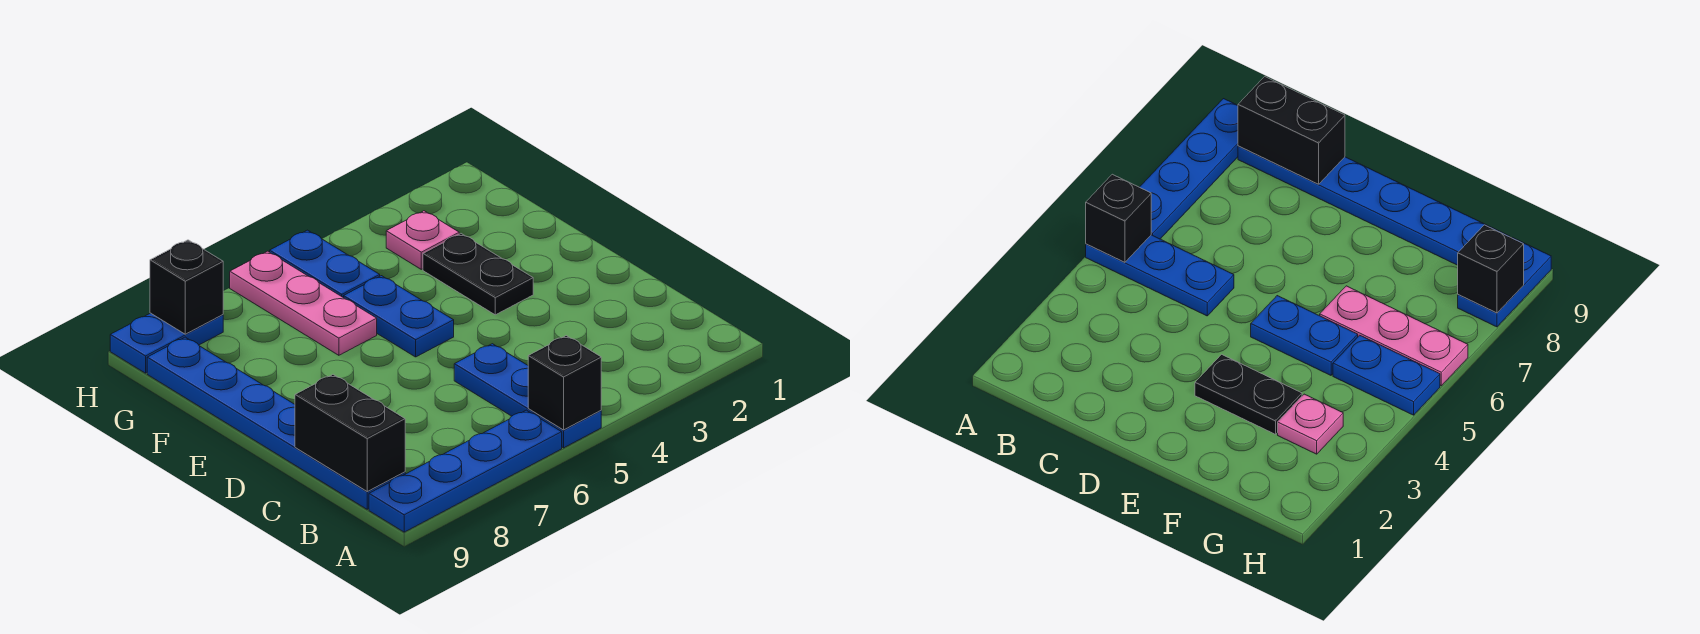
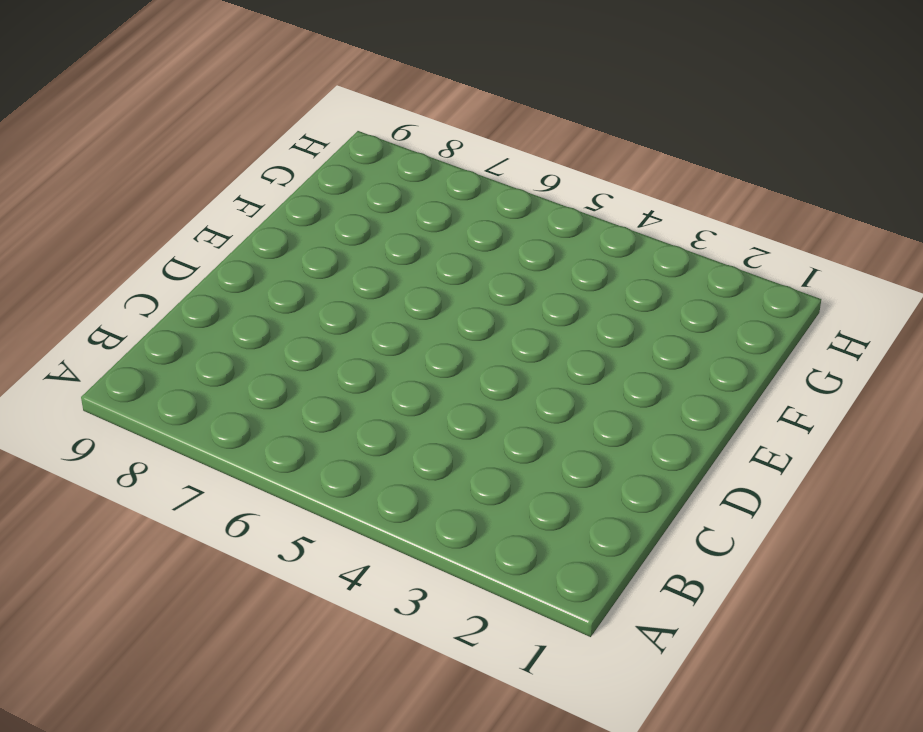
none -> blue 1x3 plate [454,344,601,448]
none -> blue 1x4 plate [369,410,562,532]
none -> blue 1x6 plate [147,337,405,509]

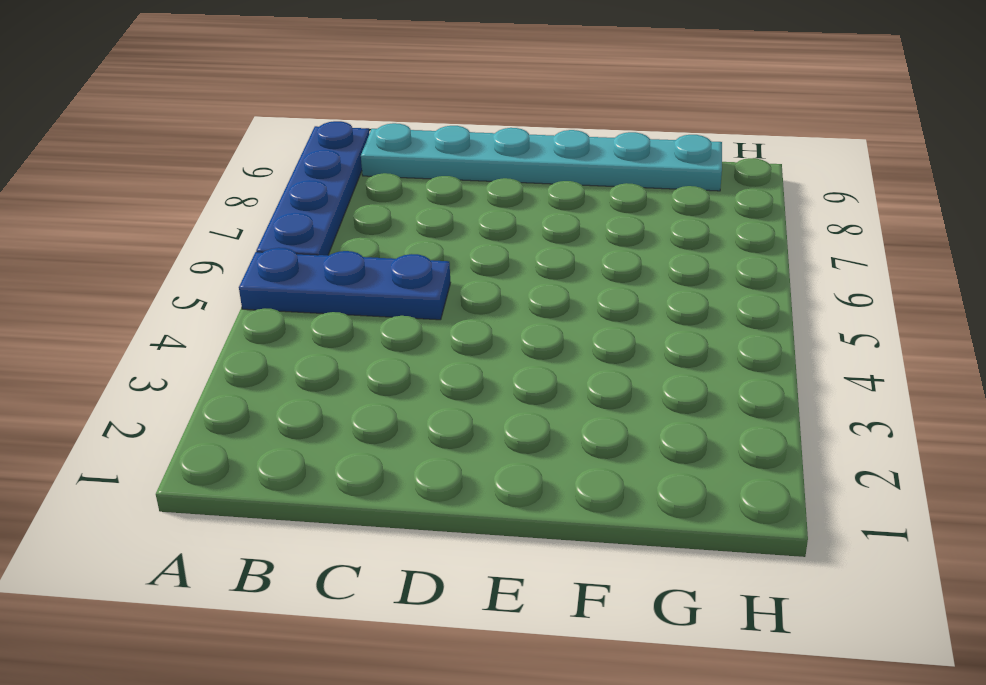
cyan 1x6 plate [361,123,722,191] -> blue 1x6 plate [147,337,405,509]
none -> black 1x2 plate [423,234,533,315]
none -> blue 1x2 plate [344,276,454,357]
none -> pink 1x3 plate [230,251,377,355]

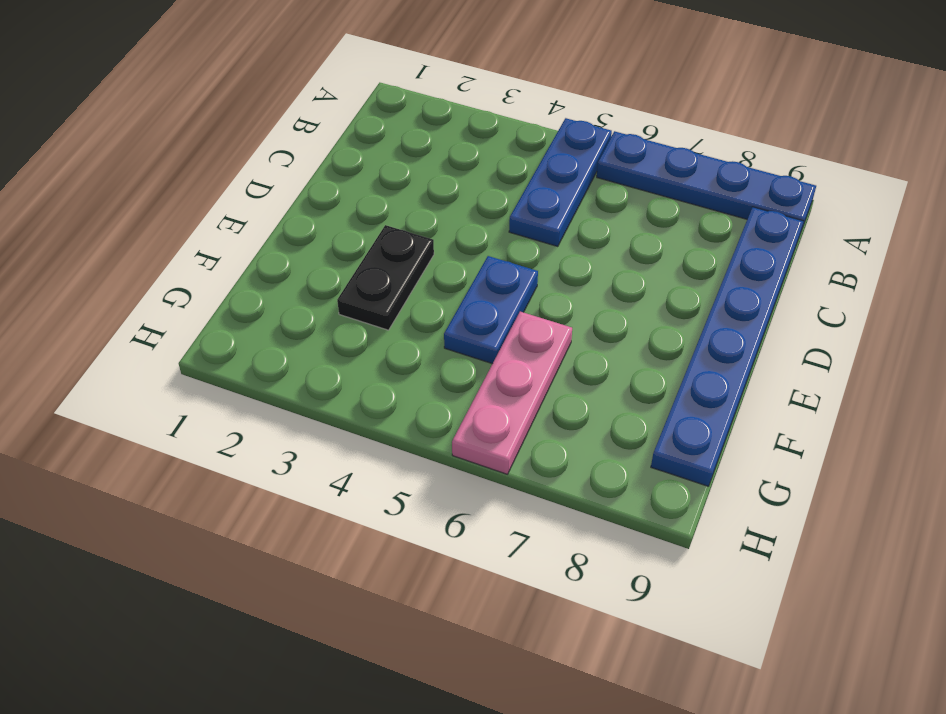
none -> pink 1x1 plate [386,211,459,269]
none -> blue 1x2 plate [270,230,380,298]
none -> blue 1x2 plate [110,313,223,373]

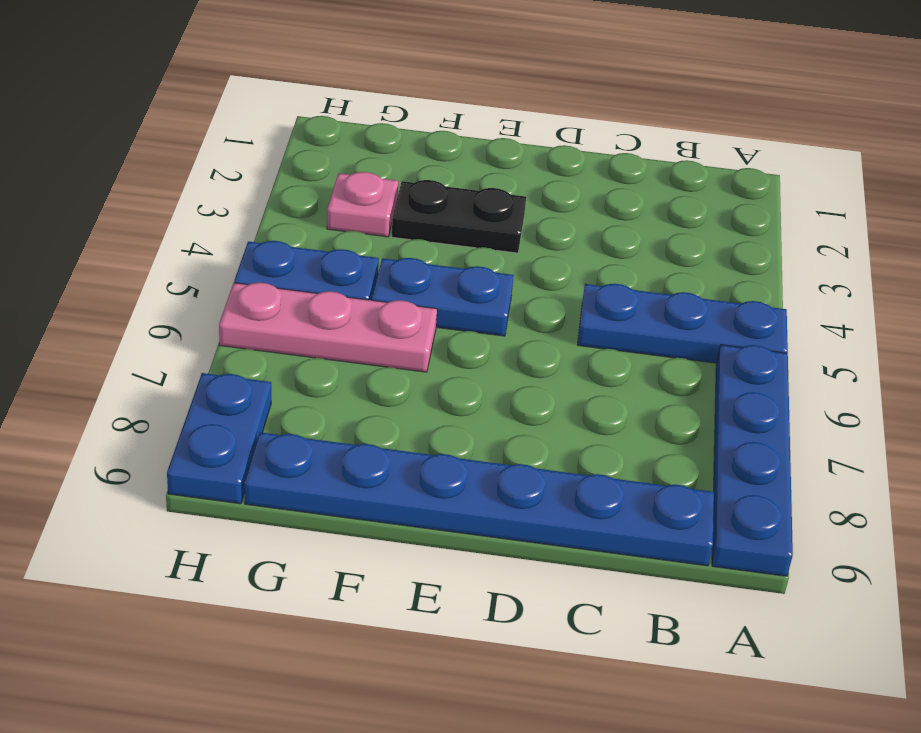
none -> black 1x1 brick [528,336,601,430]
none -> black 1x2 brick [295,375,405,491]
none -> black 1x1 brick [150,240,223,334]

